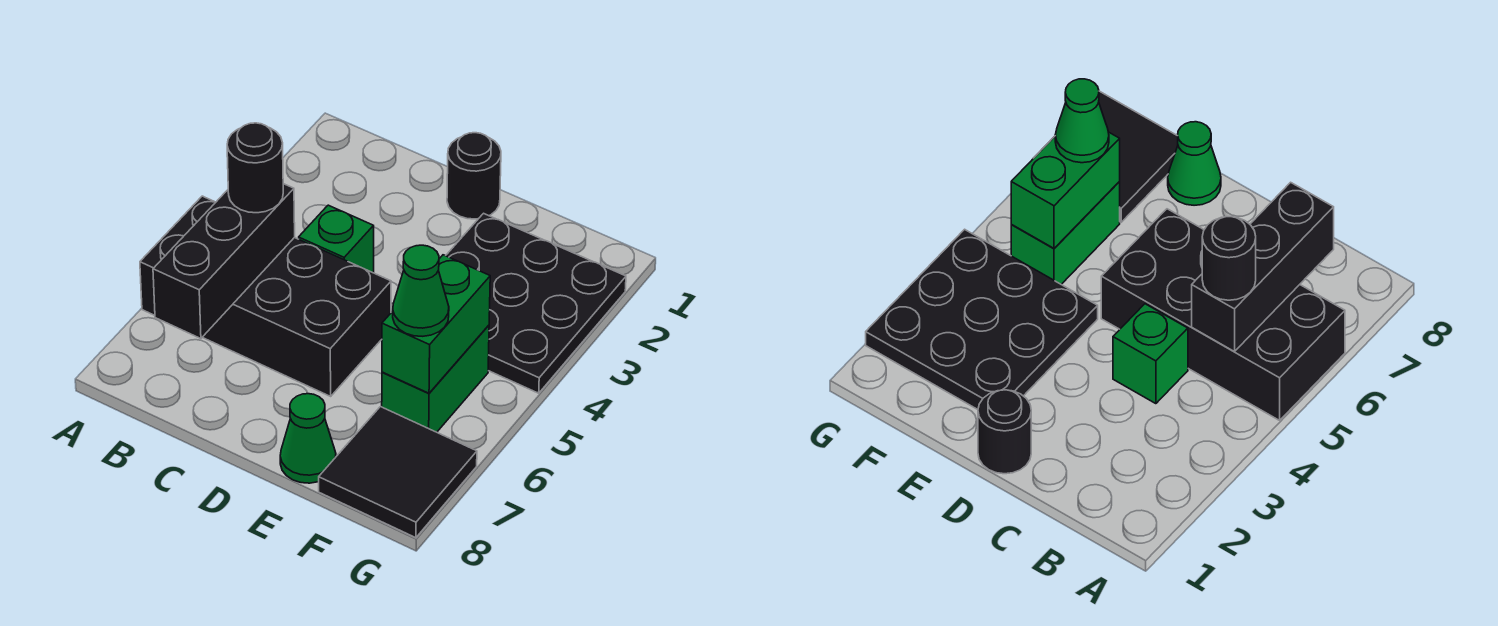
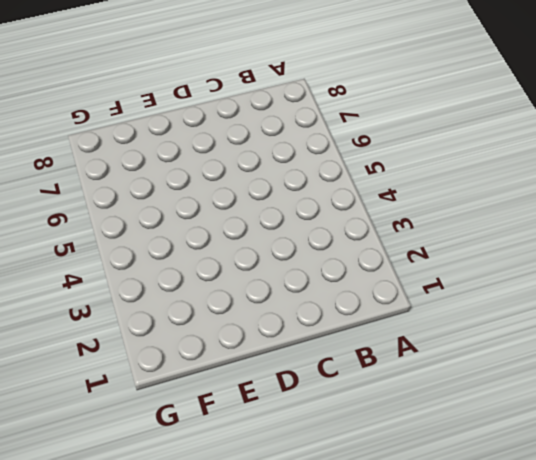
none -> black 2x4 brick [140,196,391,396]
none -> green 1x1 brick [299,205,374,273]

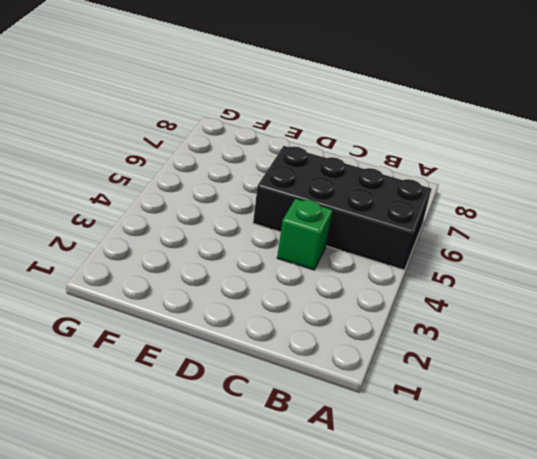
none -> black 1x1 round brick [447,133,501,219]
none -> black 3x3 plate [446,213,626,393]

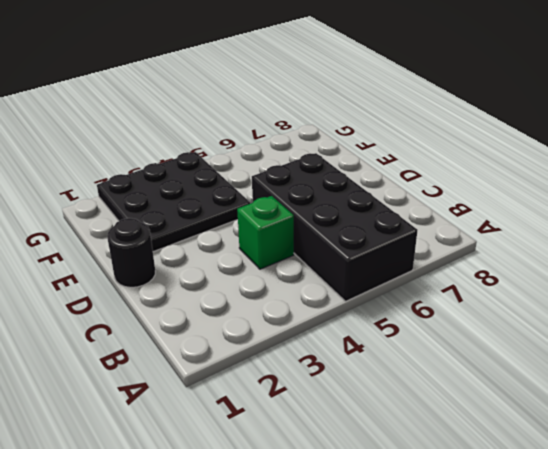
none -> green 1x1 cone [280,394,336,483]
none -> green 1x2 brick [382,325,489,432]

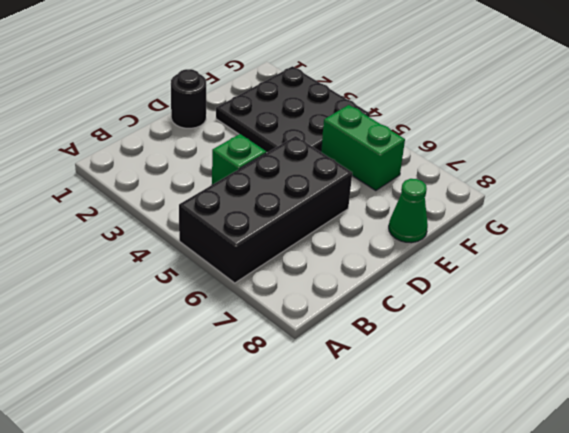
none -> black 2x2 tile [319,407,477,538]
none -> black 1x3 brick [153,184,295,339]

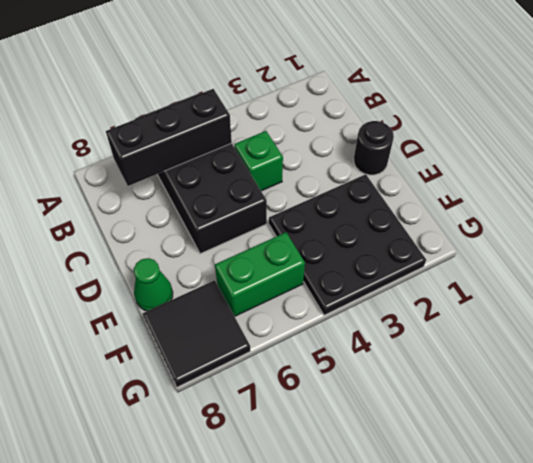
none -> green 1x2 brick [382,255,490,393]
none -> black 1x1 round brick [227,123,283,213]

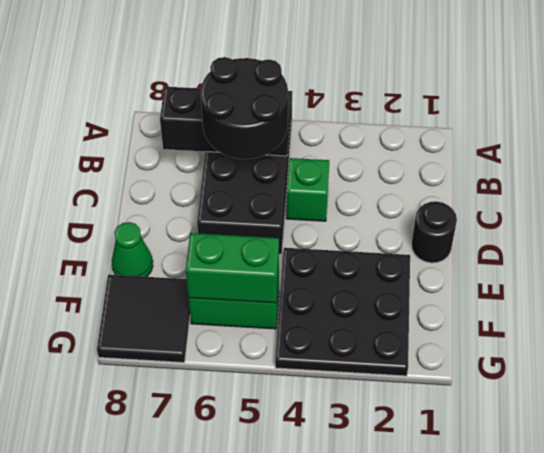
black 2x2 round brick [201,57,288,159] -> black 1x1 round brick [227,123,283,213]
none -> green 1x1 cone [393,245,449,336]

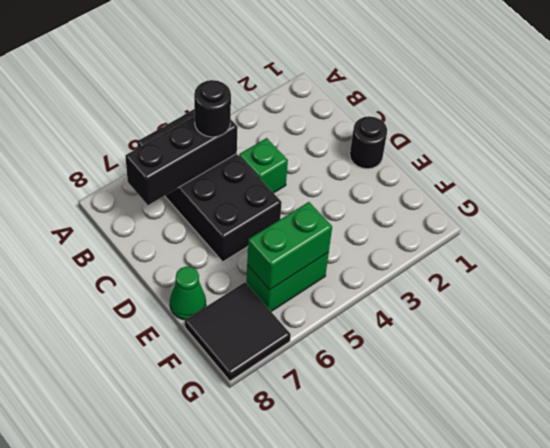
none -> black 3x3 plate [446,213,626,393]
none -> green 1x1 cone [393,245,449,336]

